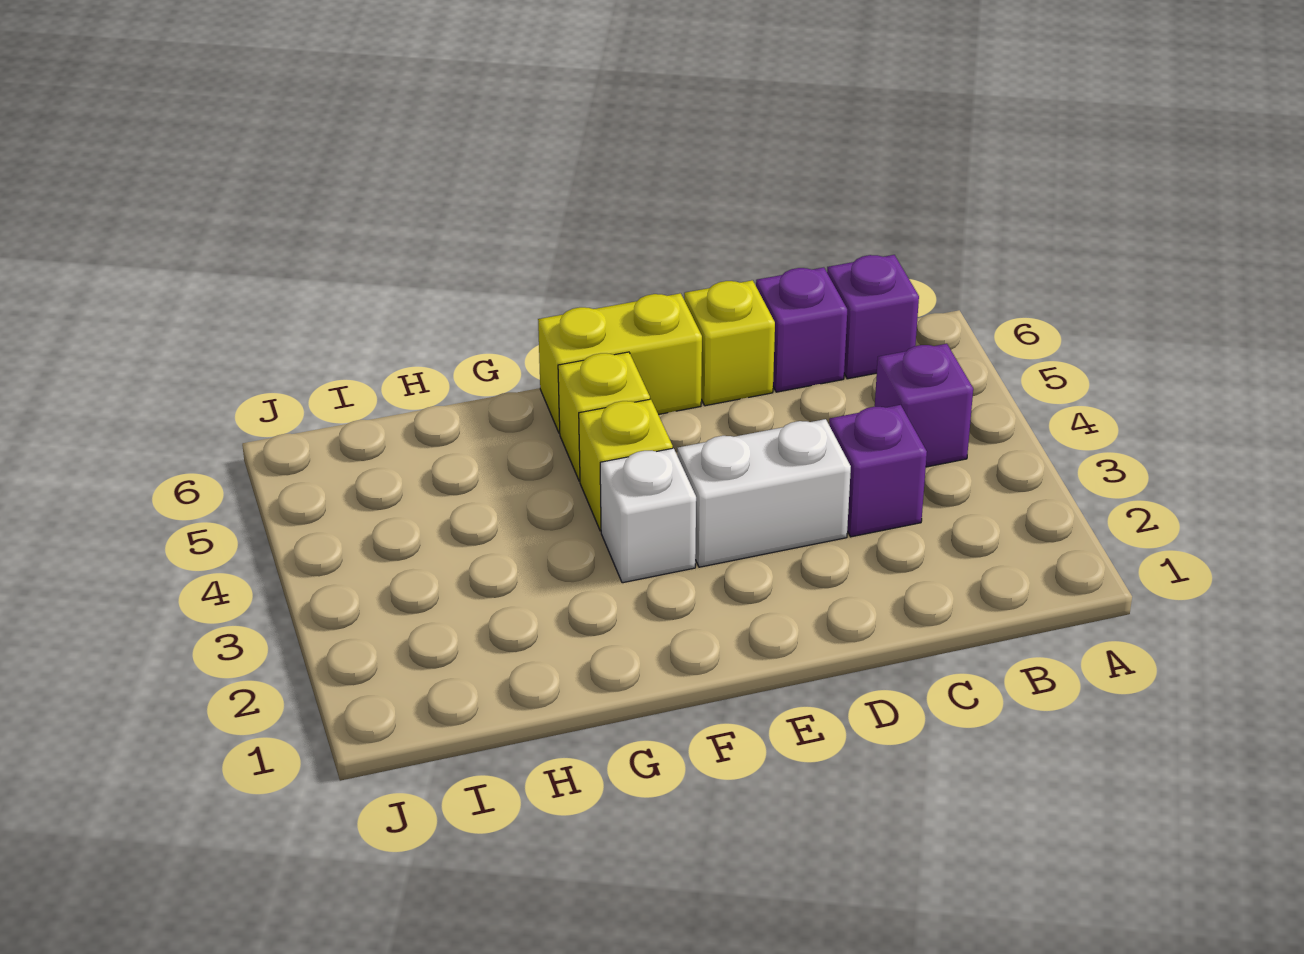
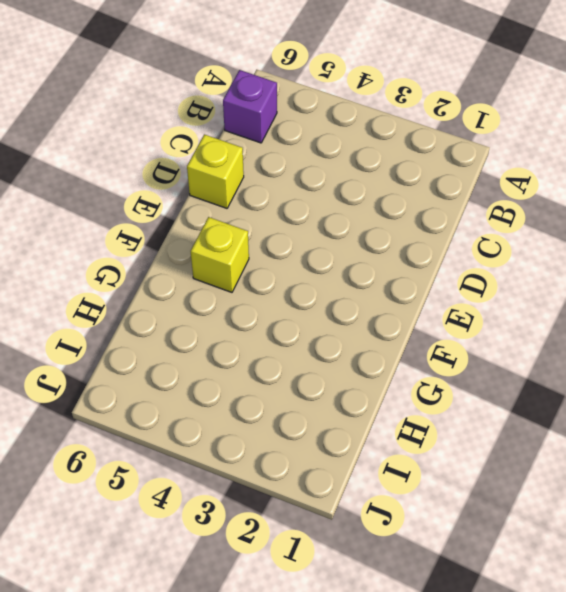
none -> purple 1x1 brick [875,344,973,467]
none -> purple 1x1 brick [829,405,927,537]

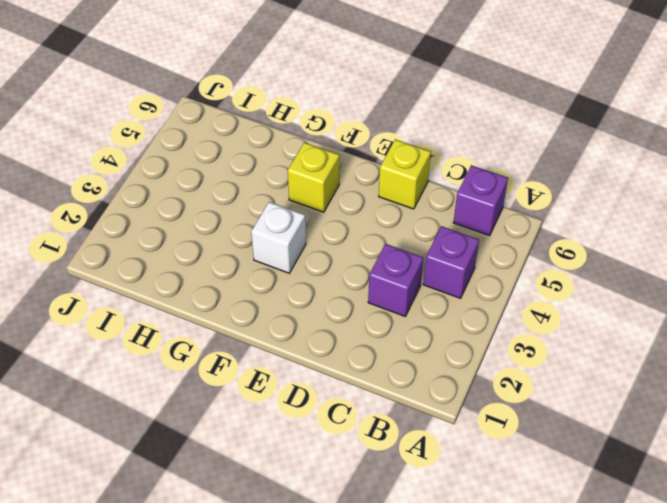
none -> purple 1x1 brick [756,267,847,392]
none -> white 1x2 brick [677,419,851,567]

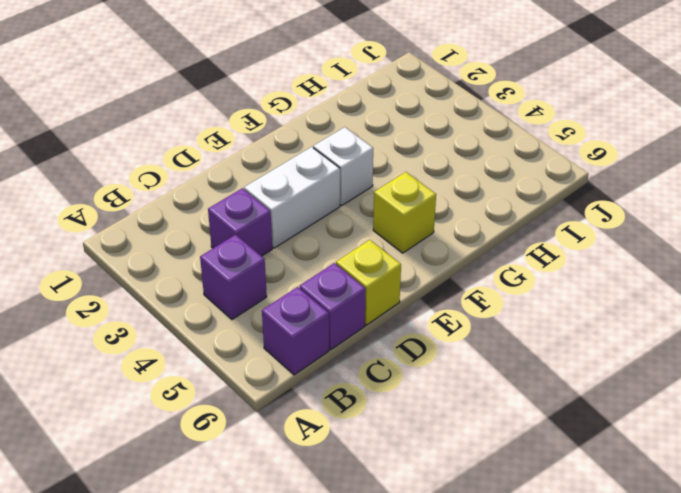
none -> yellow 1x2 brick [538,293,702,433]
none -> yellow 1x1 brick [579,399,673,531]

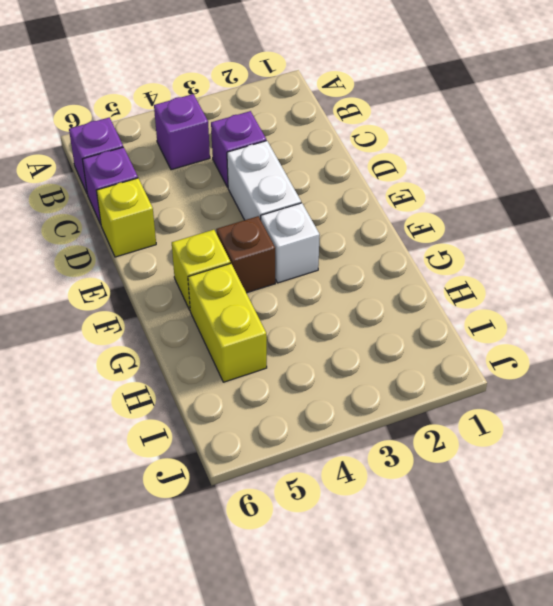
brown 1x1 brick [216,216,275,293] -> yellow 1x1 brick [579,399,673,531]
yellow 1x2 brick [188,264,267,382] -> yellow 1x2 brick moved to [538,293,702,433]

